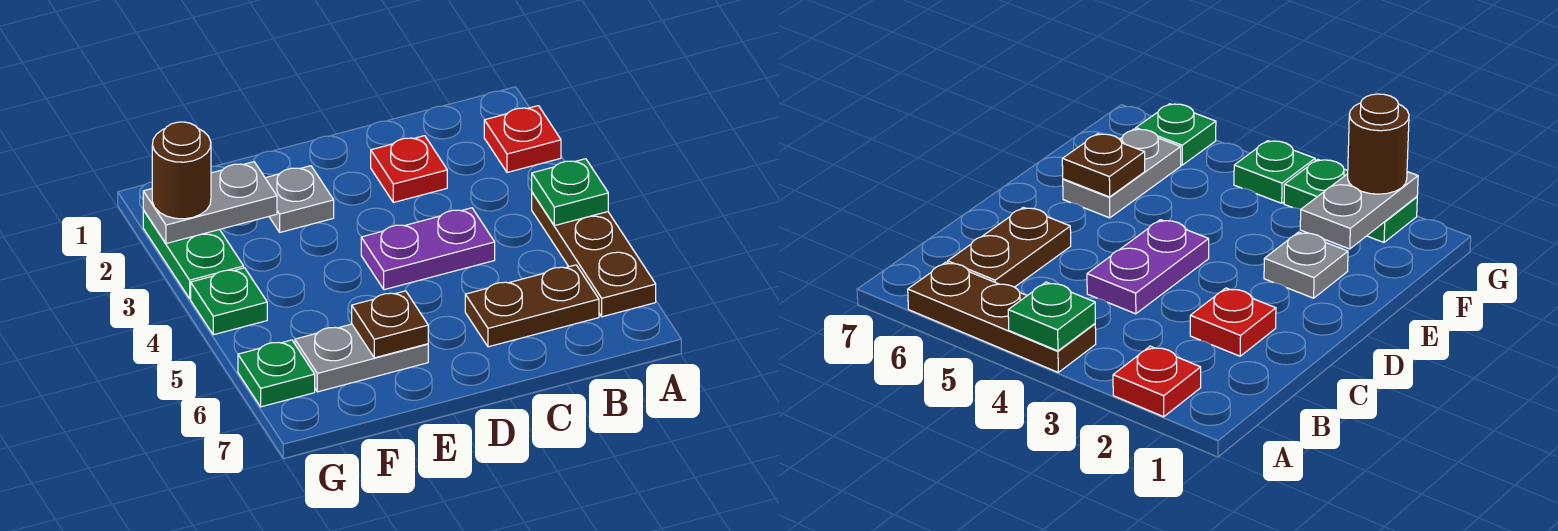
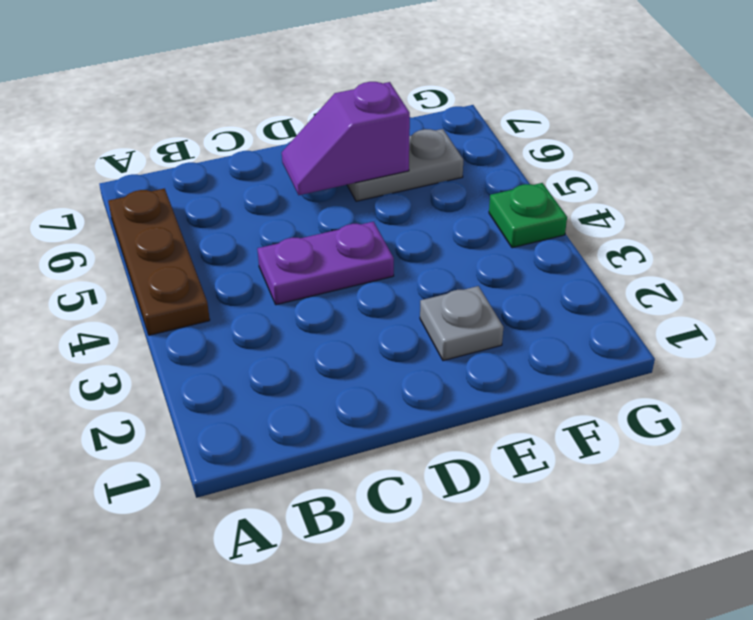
purple 1x2 slope [282,82,410,195] -> brown 1x1 plate [352,291,428,358]
none -> red 1x1 plate [484,106,561,172]
none -> brown 1x2 plate [465,265,599,347]
none -> red 1x1 plate [371,136,447,202]

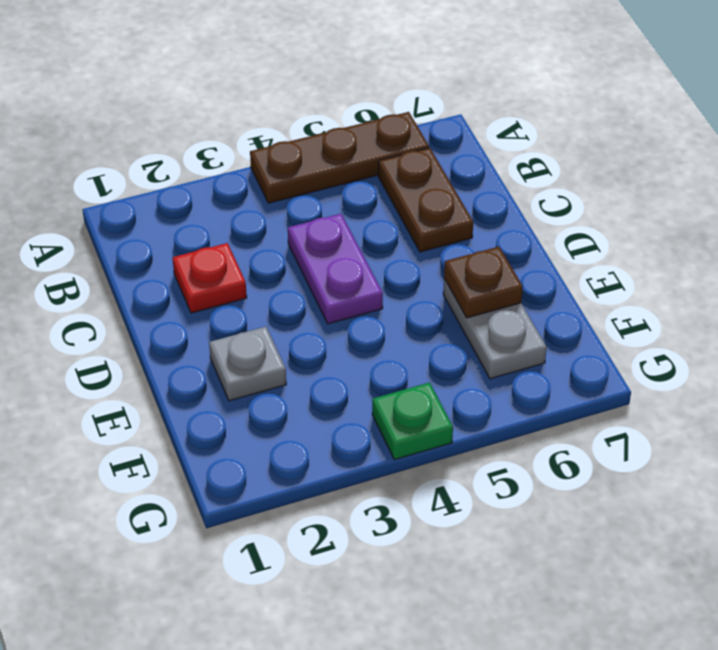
none -> red 1x1 plate [484,106,561,172]
none -> green 1x2 plate [143,210,244,299]
none -> green 1x1 plate [238,340,315,407]

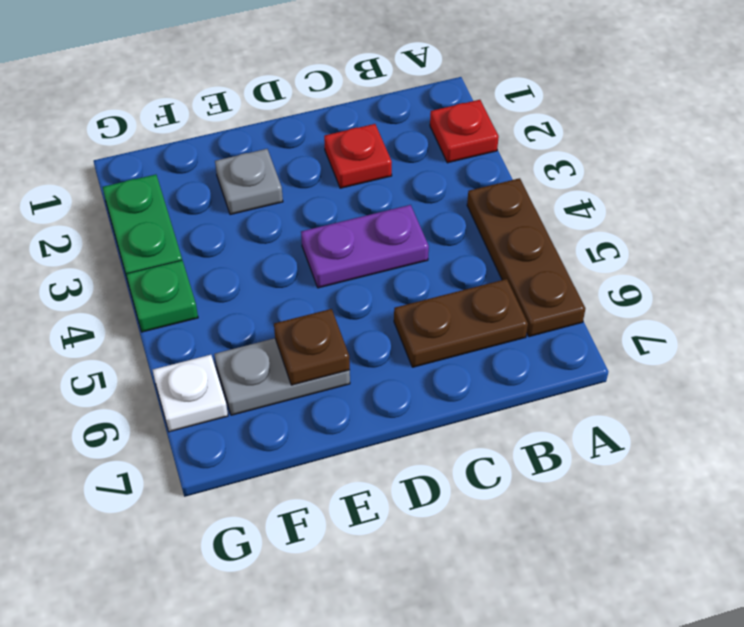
white 1x1 plate [153,355,228,432] -> green 1x1 plate [238,340,315,407]
none -> green 1x1 plate [532,159,608,226]
none -> grey 1x2 plate [143,162,277,243]
none -> brown 1x1 round brick [152,122,211,219]

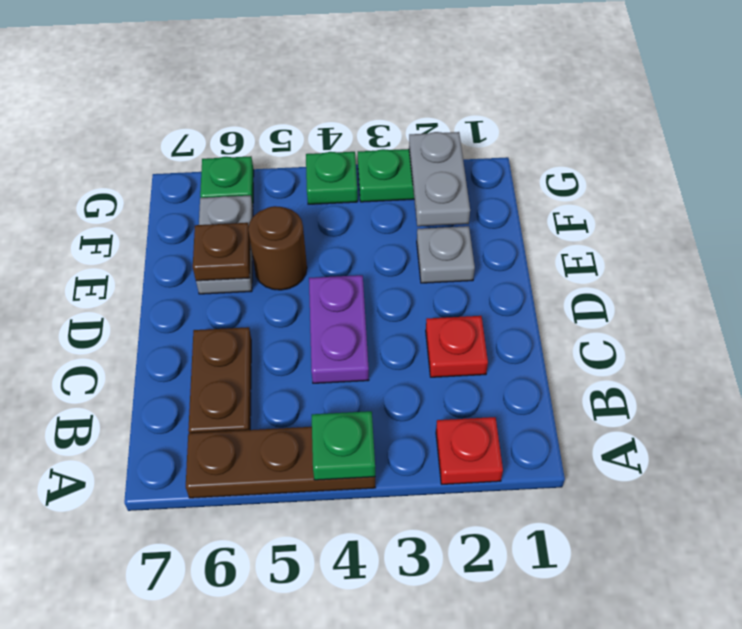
brown 1x1 round brick [248,206,307,290] -> brown 1x1 round brick moved to [152,122,211,219]

